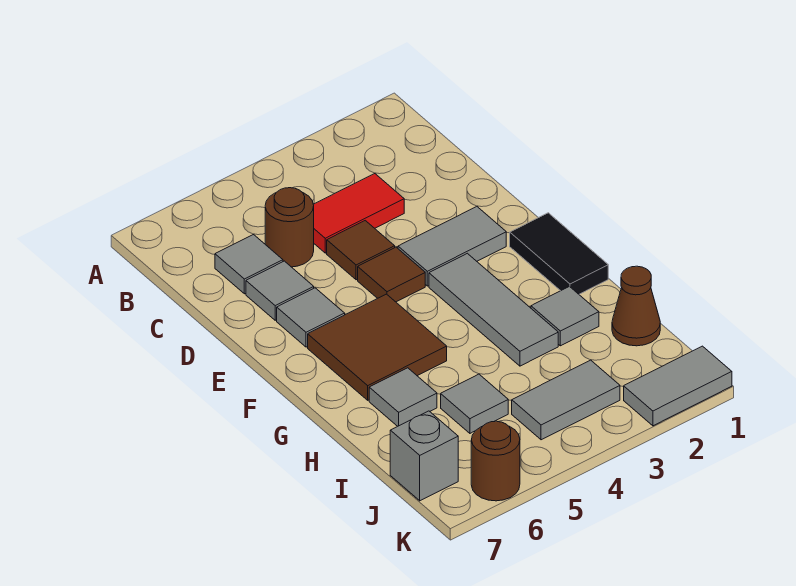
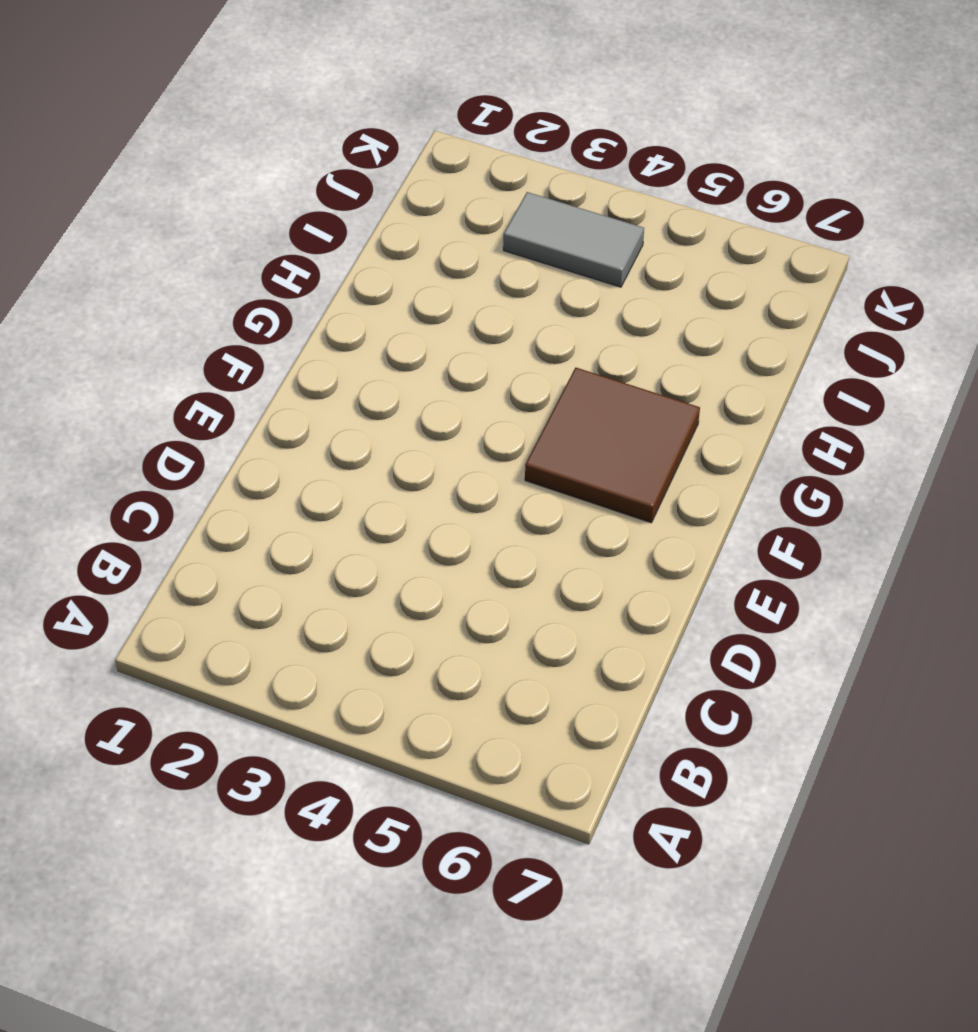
none -> red 1x2 tile [313,174,404,253]
none -> brown 1x1 round brick [265,188,314,267]
none -> grey 1x1 tile [215,235,283,294]

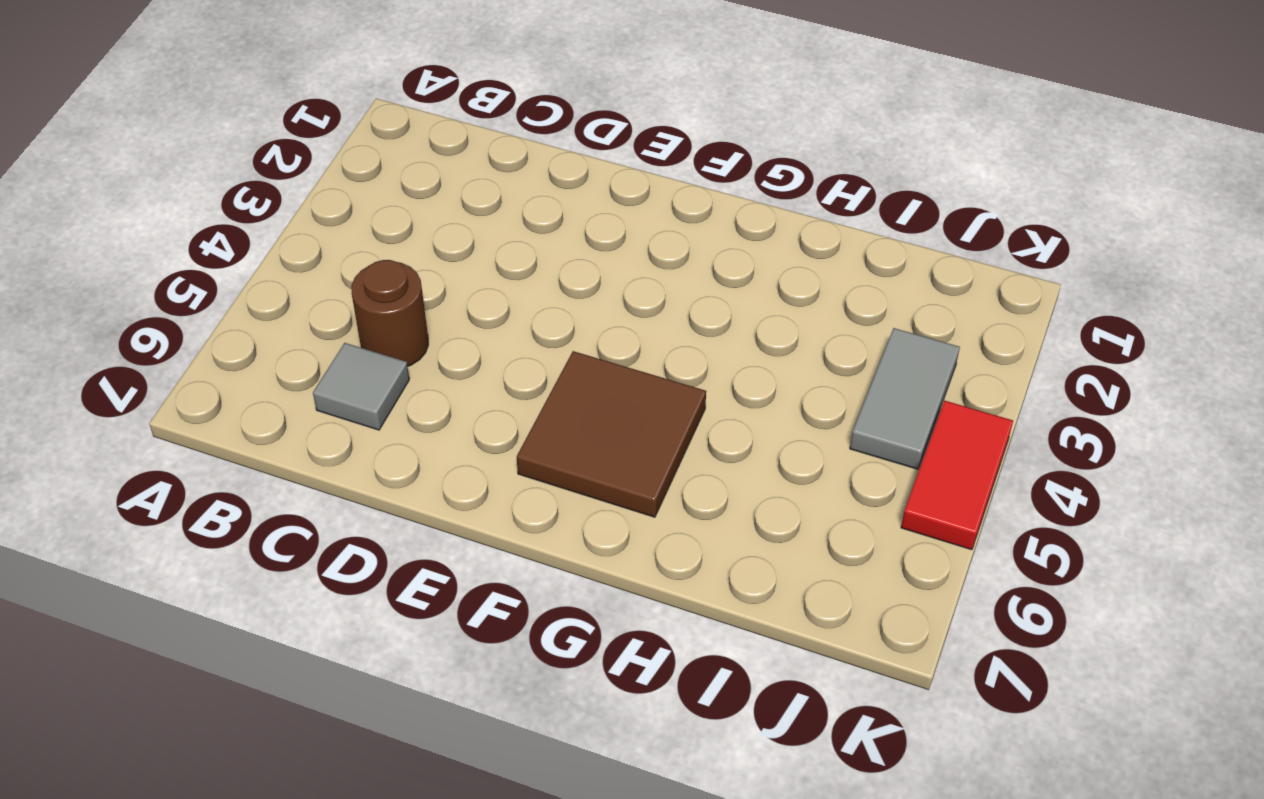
red 1x2 tile [901,401,1013,550] -> red 1x2 tile moved to [313,174,404,253]
none -> brown 1x1 tile [327,221,395,280]
none -> grey 1x1 tile [246,261,314,320]
none -> grey 1x2 tile [398,207,506,286]

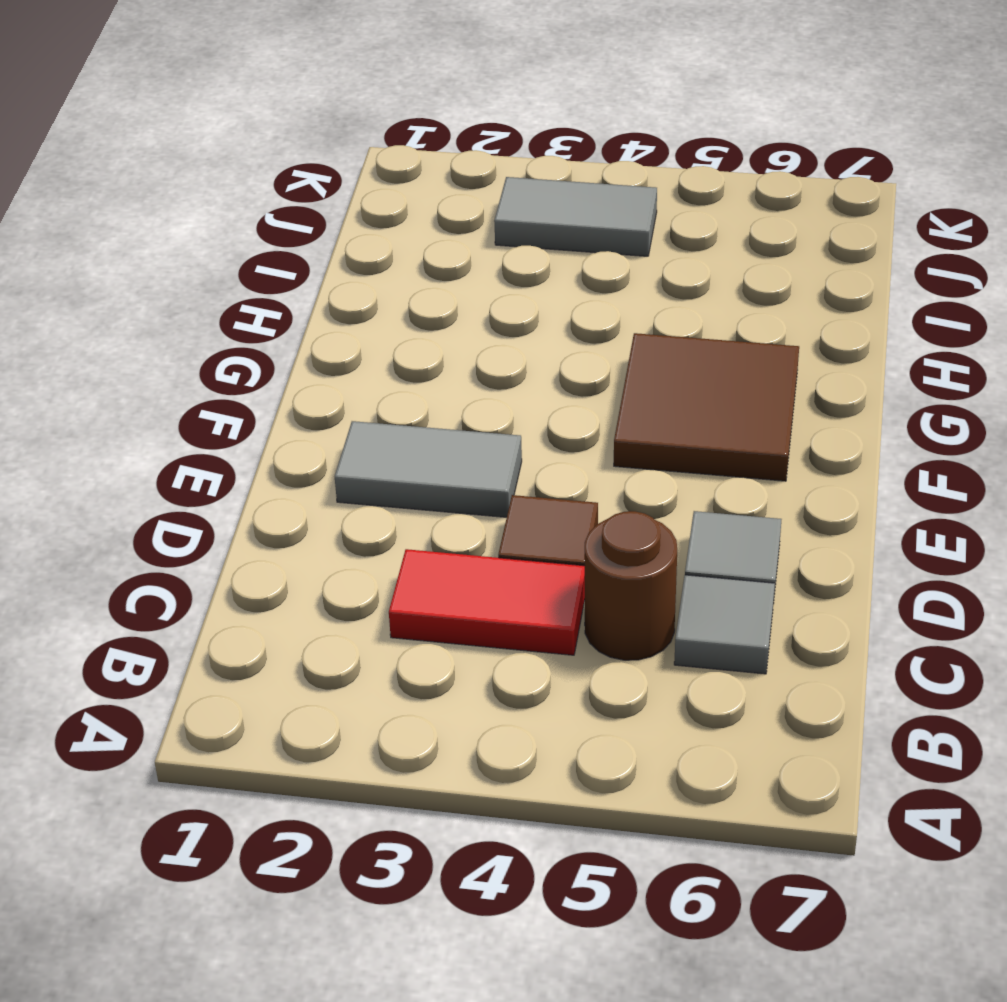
none -> brown 1x1 tile [358,247,425,302]
none -> grey 1x1 tile [277,288,345,347]
none -> black 1x2 tile [510,213,608,294]

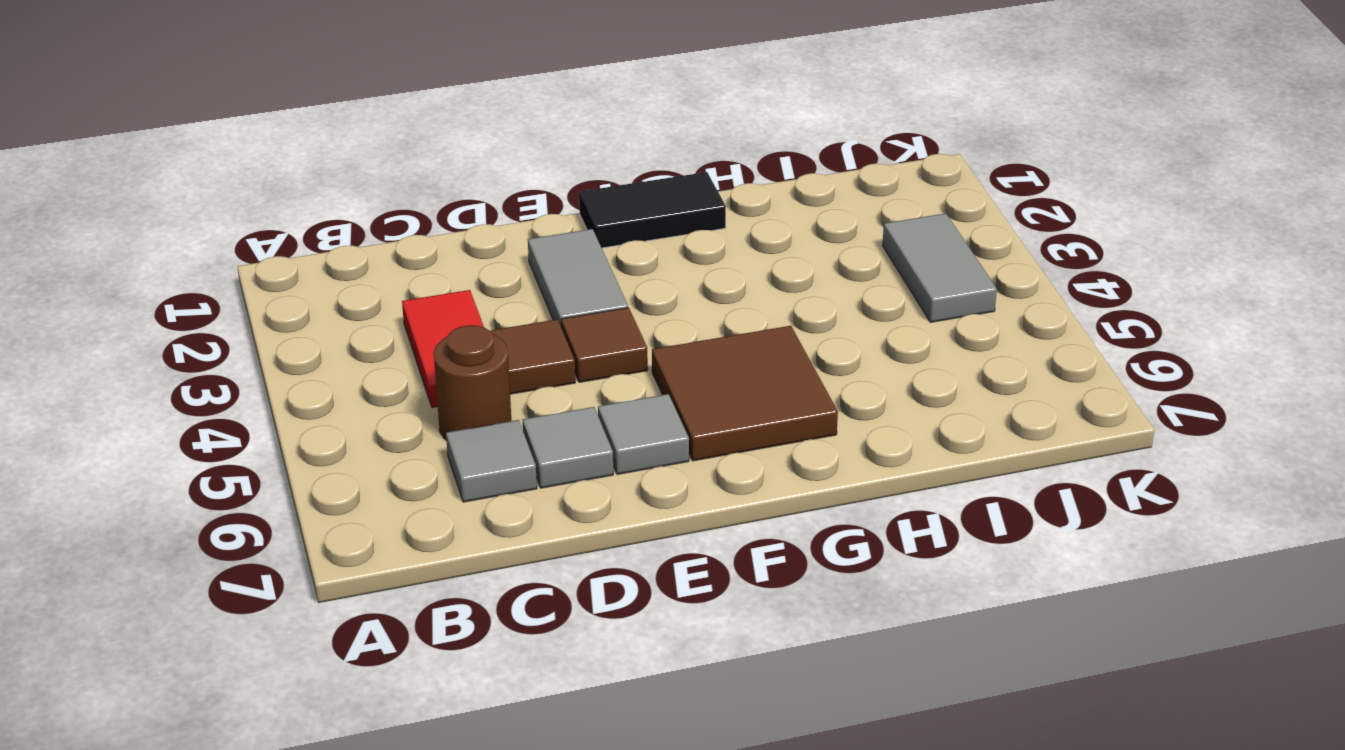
none -> grey 1x3 tile [429,253,558,366]
none -> grey 1x1 tile [531,287,599,346]
none -> grey 1x1 tile [369,368,437,426]

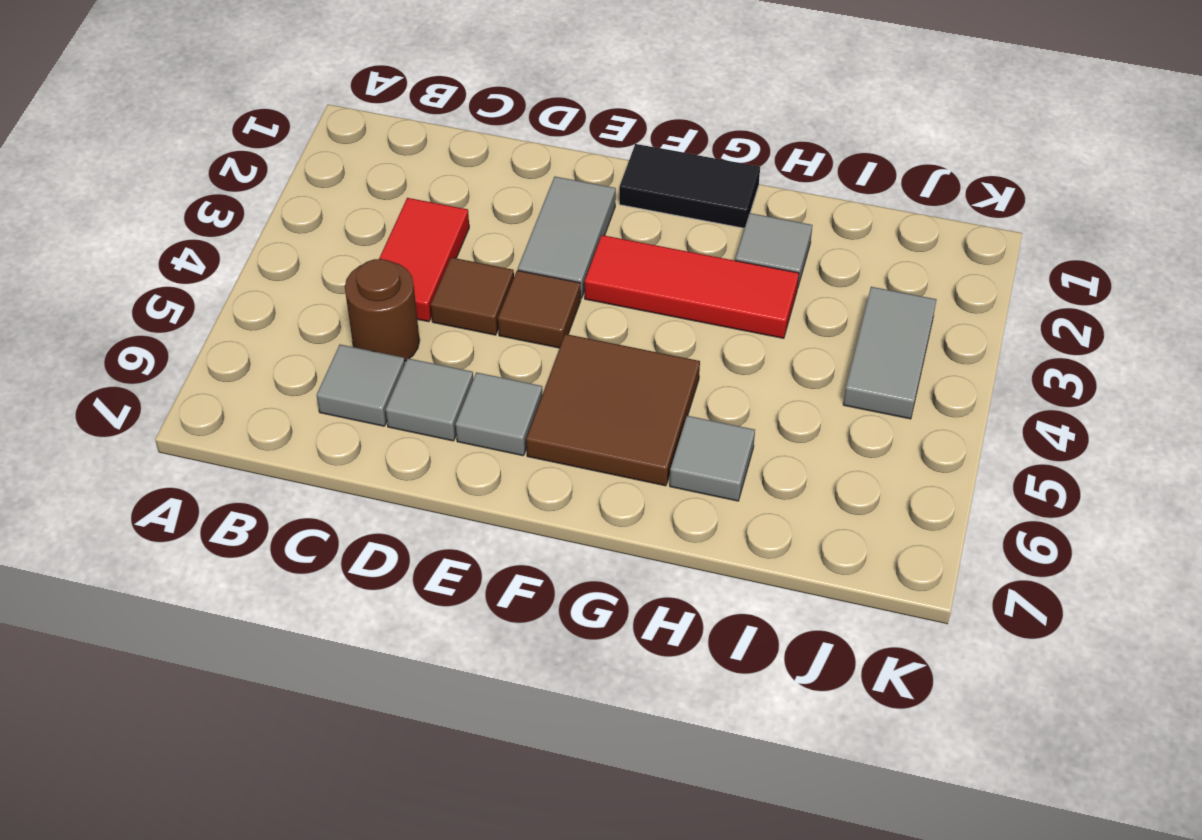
red 1x3 tile [585,235,799,338] -> grey 1x3 tile [429,253,558,366]
none -> brown 1x1 cone [612,266,660,346]
none -> grey 1x1 tile [441,374,508,433]
none -> grey 1x1 brick [390,411,458,501]

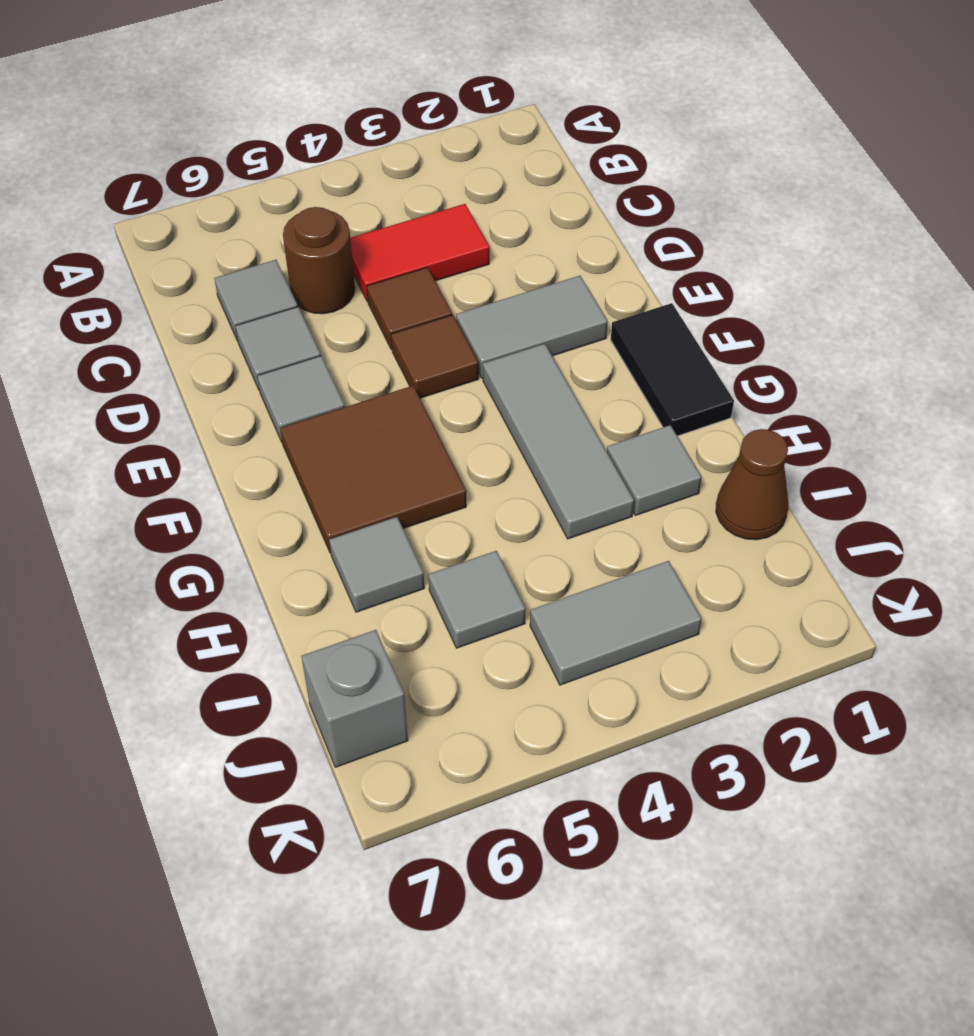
none -> grey 1x2 tile [624,346,732,426]
none -> brown 1x1 round brick [471,421,520,501]

